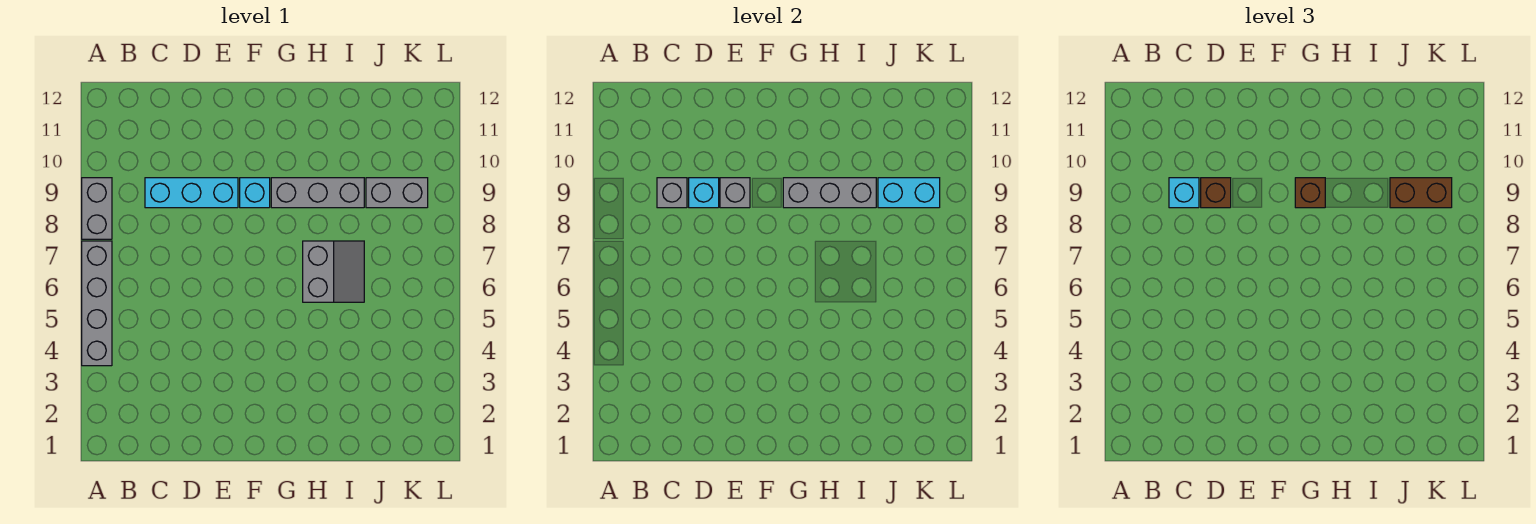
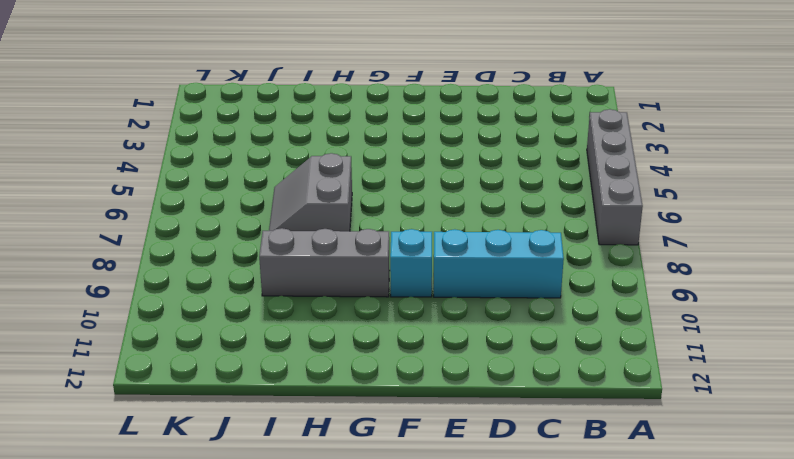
none -> grey 1x2 brick [82,178,112,239]
none -> grey 1x2 brick [366,178,428,208]
none -> grey 1x1 brick [657,178,687,208]

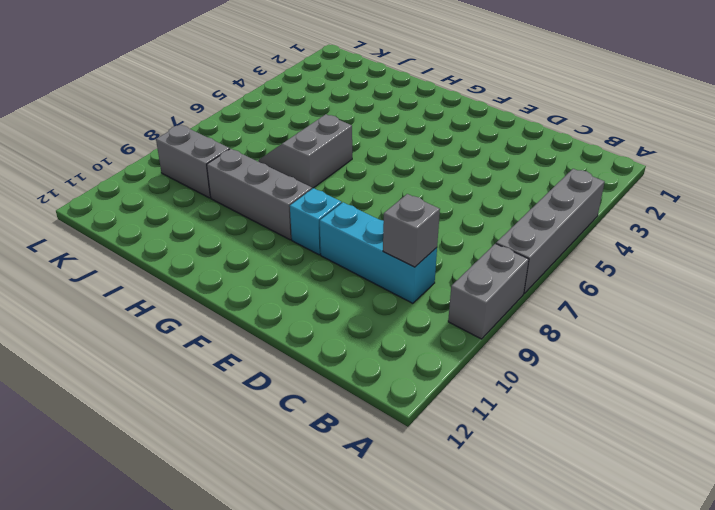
none -> cyan 1x1 brick [689,178,719,208]
none -> grey 1x1 brick [720,178,750,208]
none -> grey 1x3 brick [783,178,876,208]

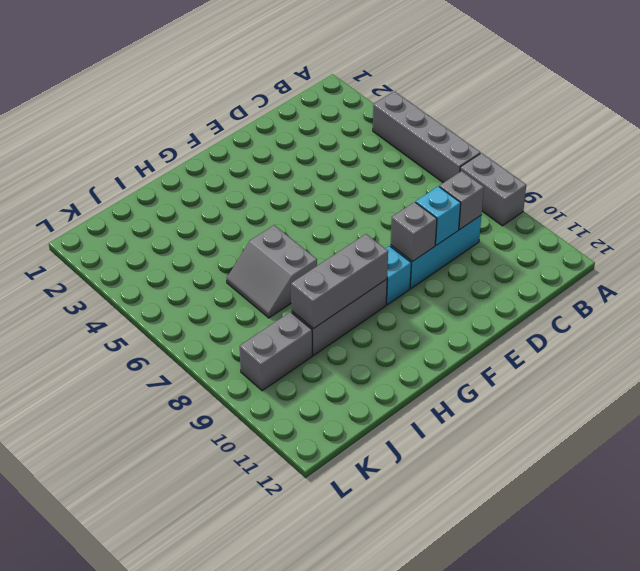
none -> cyan 1x2 brick [878,178,940,208]
none -> cyan 1x1 brick [1169,178,1199,208]
none -> brown 1x1 brick [1201,178,1231,208]

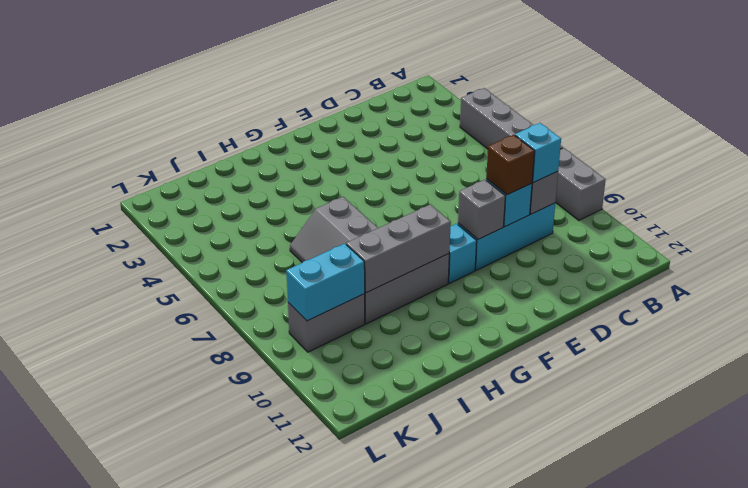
none -> brown 1x1 brick [1295,178,1325,208]
none -> brown 1x2 brick [1390,178,1452,208]

